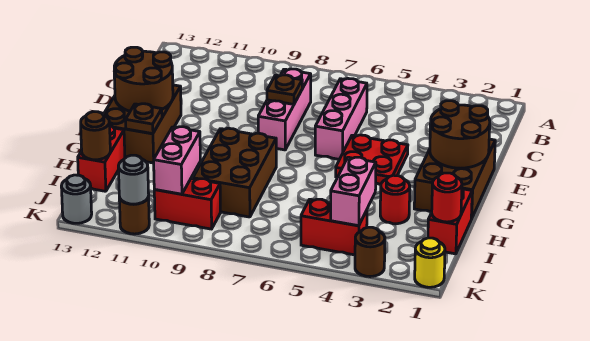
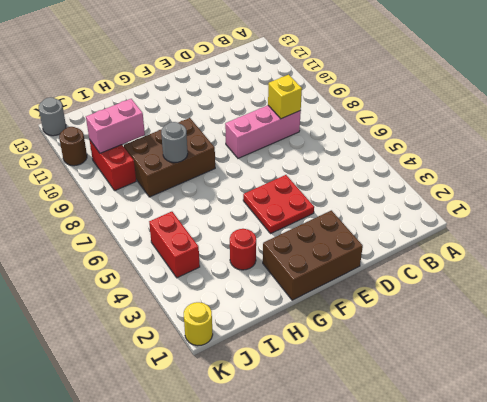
yellow 1x1 brick [268,75,302,119] -> none
grey 1x1 round brick [161,122,188,162] -> grey 1x1 round brick moved to [118,155,149,204]
none -> pink 1x3 brick [315,79,367,159]
none -> brown 2x3 brick [103,85,181,163]
none -> red 1x2 brick [428,189,472,254]

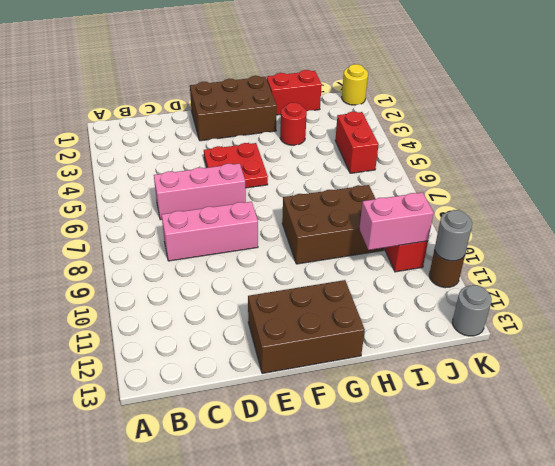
none -> red 1x2 brick [78,126,125,191]
none -> brown 1x1 round brick [355,227,385,277]
none -> brown 1x1 plate [267,75,302,104]

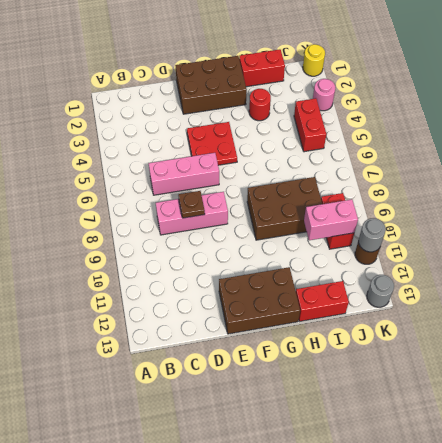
pink 1x1 round brick [313,79,335,111] -> brown 1x1 round brick [355,227,385,277]
none -> brown 2x2 round brick [430,101,490,168]
none -> brown 2x2 round brick [114,47,173,111]
none -> brown 1x1 plate [126,104,162,134]

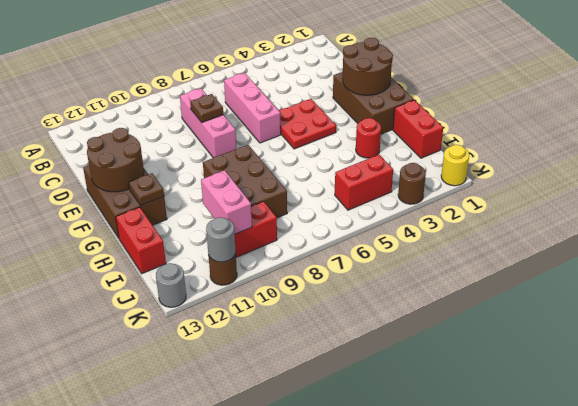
none -> red 1x1 round brick [432,173,462,222]
none -> pink 1x2 brick [331,157,376,226]
none -> brown 1x1 round brick [81,112,110,160]

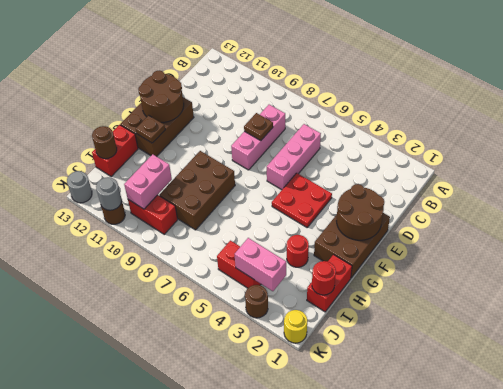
pink 1x2 brick [235,238,286,291] -> pink 1x2 brick turned to [331,157,376,226]

